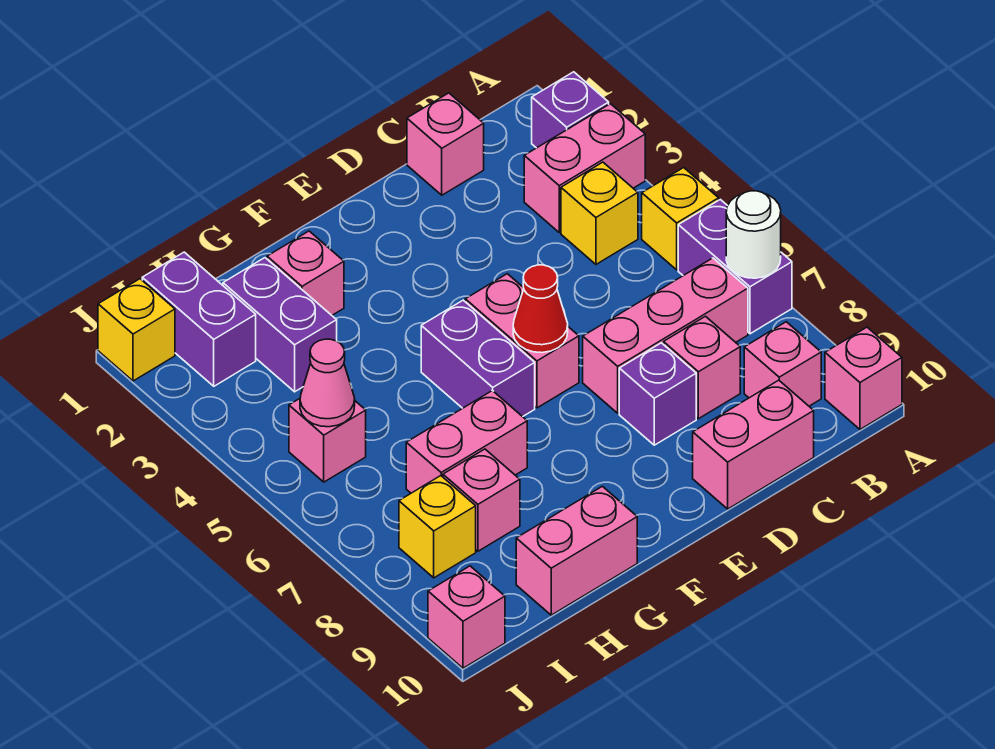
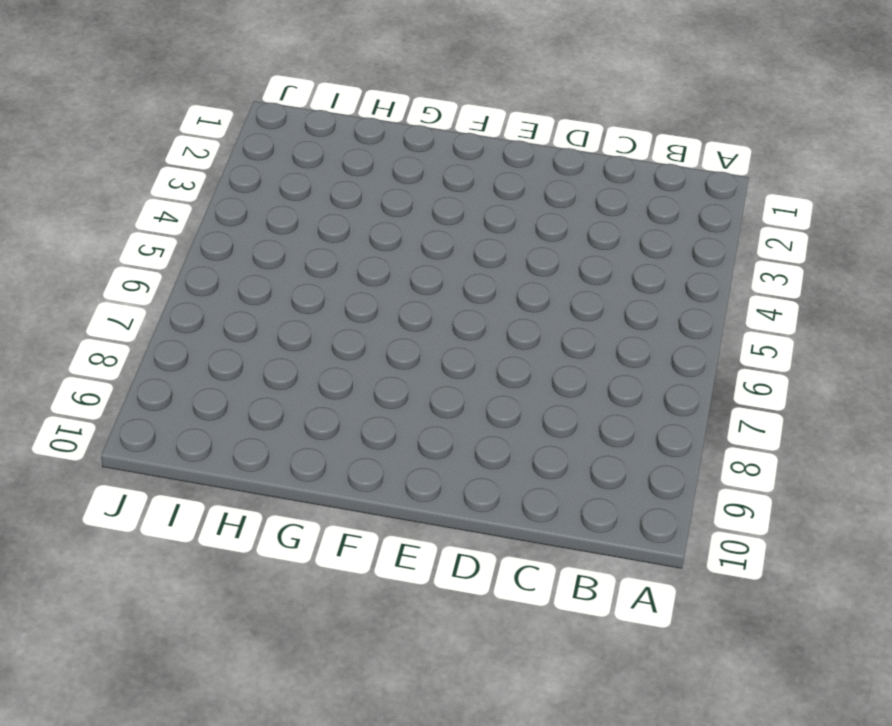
none -> purple 1x1 brick [532,72,609,148]
none -> pink 1x2 brick [524,104,645,232]
none -> yellow 1x1 brick [642,168,719,270]

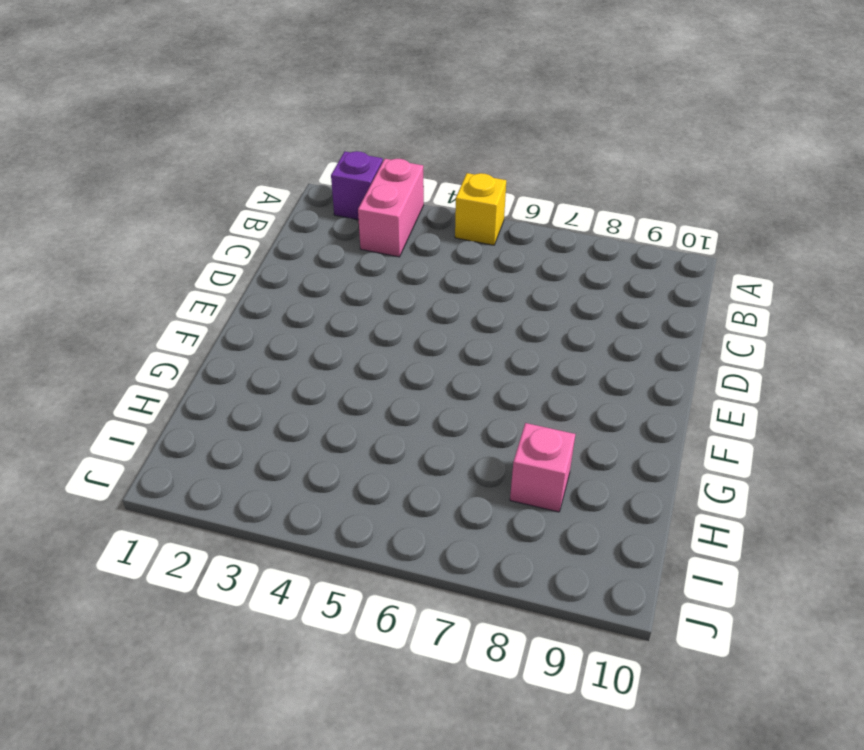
none -> purple 1x2 brick [678,200,792,334]
none -> pink 1x1 brick [825,327,902,429]
none -> yellow 1x1 brick [561,162,638,264]

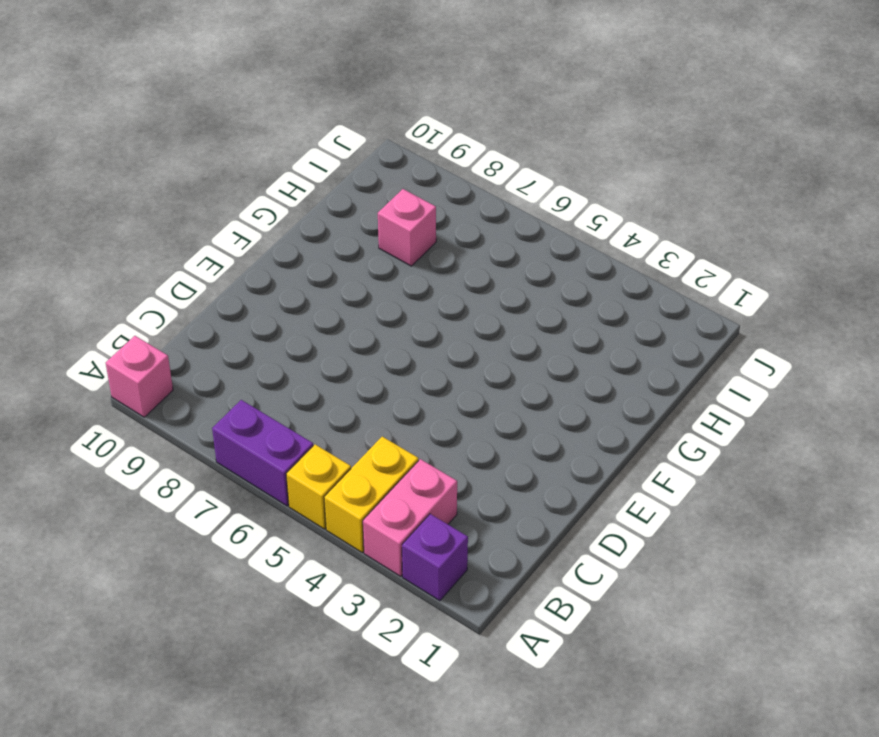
yellow 1x2 brick [324,436,418,552] -> yellow 1x1 brick [561,162,638,264]
none -> pink 1x3 brick [583,258,748,413]
none -> pink 1x1 brick [744,322,821,406]
none -> pink 1x1 brick [407,93,484,195]

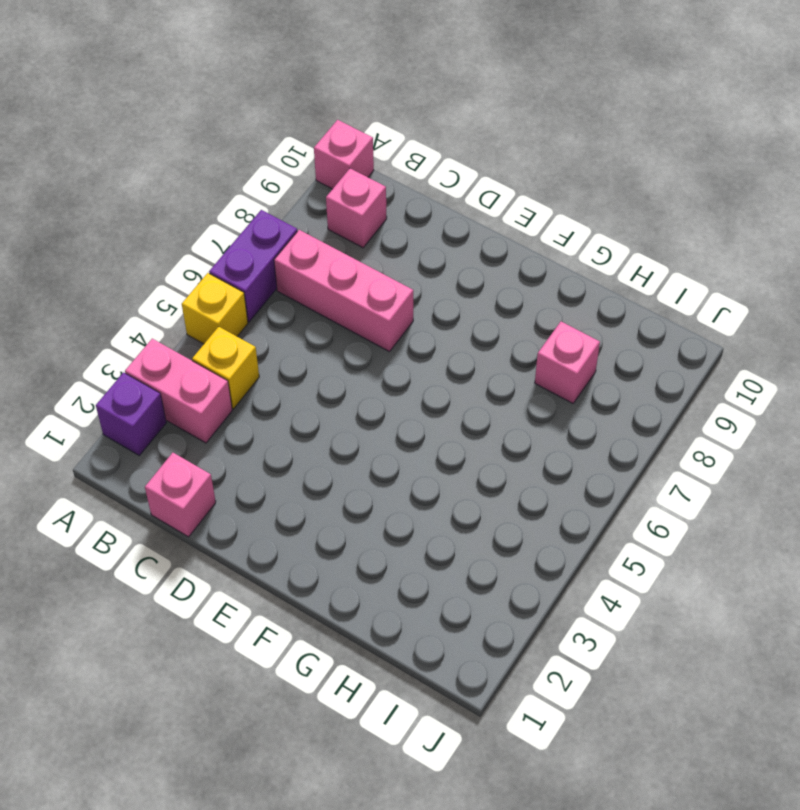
none -> pink 1x1 brick [664,316,740,419]
none -> pink 1x2 brick [693,380,814,509]
none -> purple 1x1 brick [619,343,696,445]

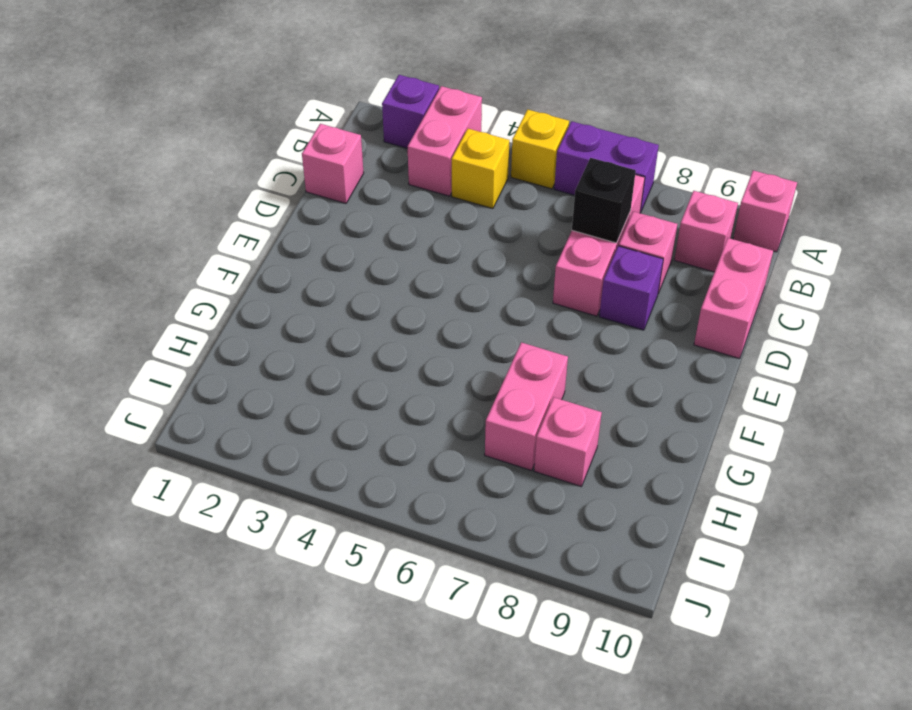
black 1x1 brick [572,158,636,243] -> none
none -> pink 1x2 brick [465,274,579,408]
none -> purple 1x2 brick [421,300,535,417]
none -> pink 1x1 brick [267,231,344,315]

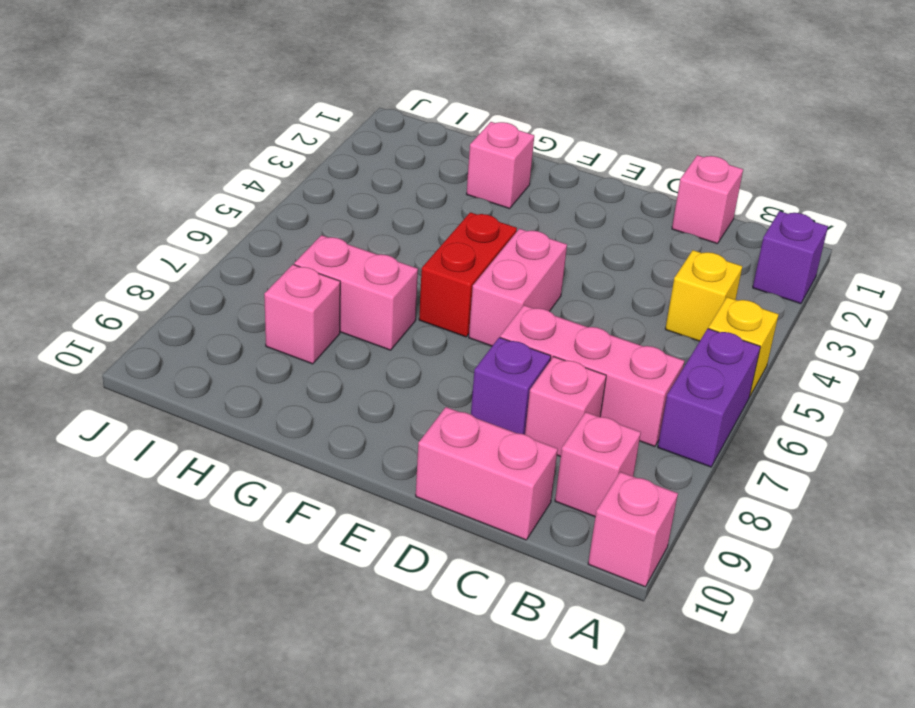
red 1x2 brick [419,212,517,337] -> purple 1x2 brick [421,300,535,417]
none -> pink 1x2 brick [524,104,645,232]
none -> pink 1x2 brick [516,486,637,615]
none -> purple 1x2 brick [223,258,337,392]

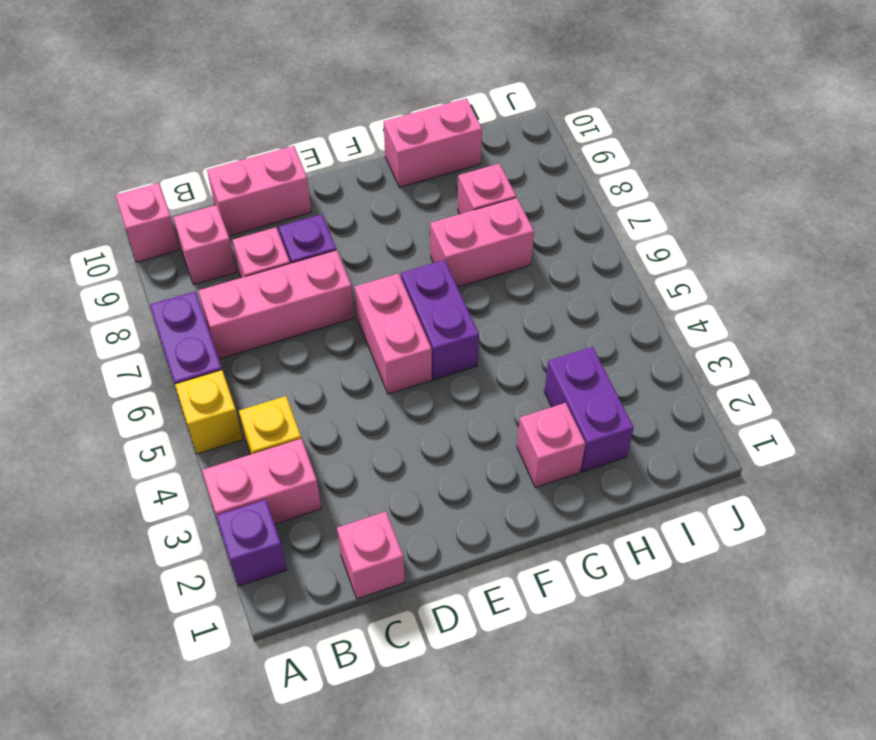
none -> purple 1x2 brick [142,252,256,386]
none -> pink 1x1 brick [289,399,366,482]
none -> yellow 1x1 brick [399,476,476,578]

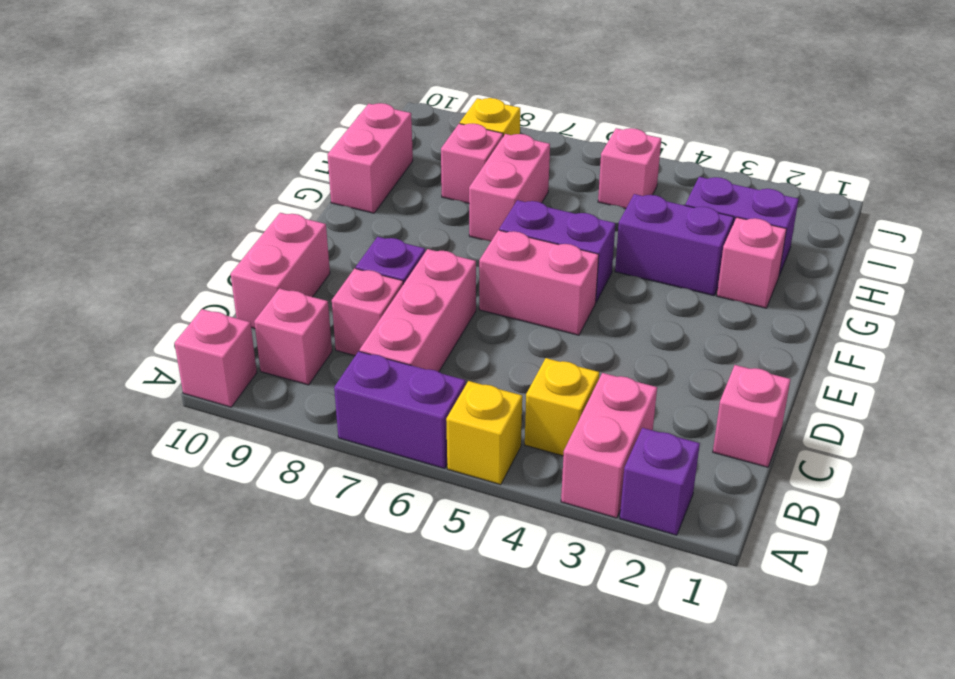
purple 1x2 brick [615,194,734,296] -> purple 1x2 brick moved to [142,252,256,386]
none -> yellow 1x1 brick [98,279,175,381]
none -> pink 1x1 brick [428,566,505,668]
none -> white 1x1 round brick [726,191,781,278]

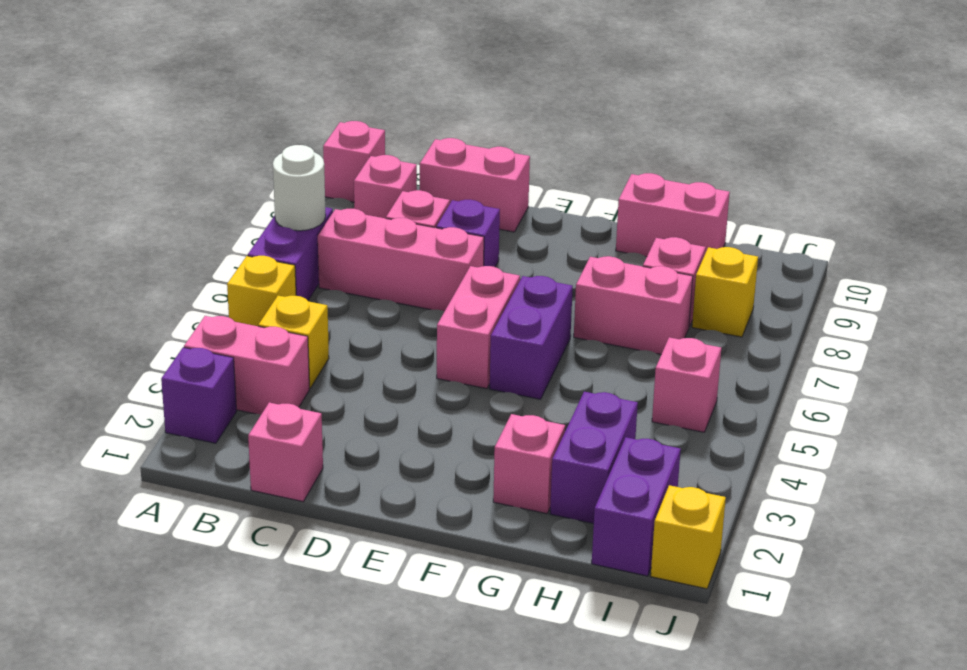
none -> pink 1x1 brick [428,566,505,668]
none -> red 1x1 cone [513,265,568,353]
none -> pink 1x1 cone [300,339,355,427]

